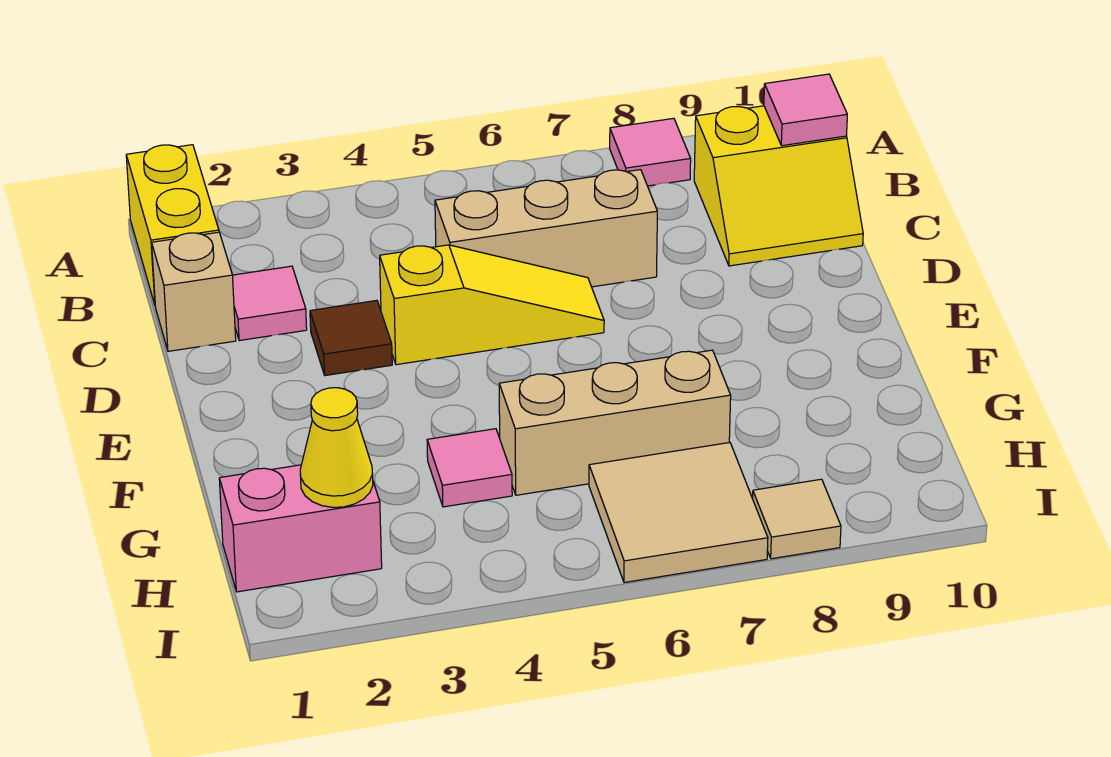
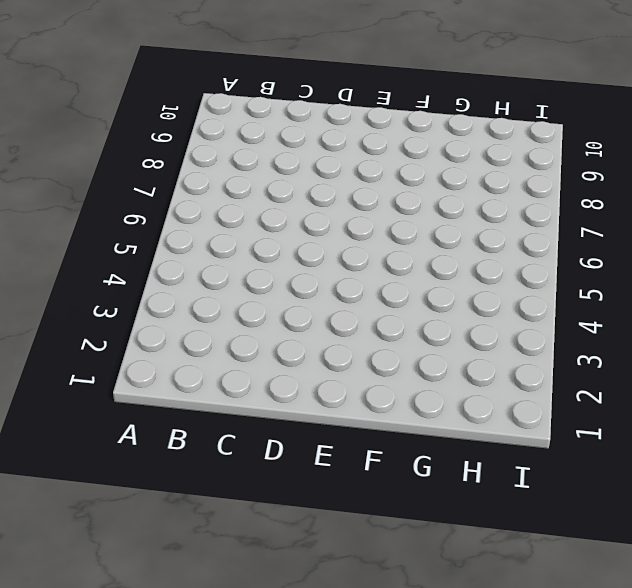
none -> yellow 1x2 brick [126,145,219,304]
none -> pink 1x1 tile [610,118,691,186]
none -> yellow 2x2 slope [694,106,863,266]

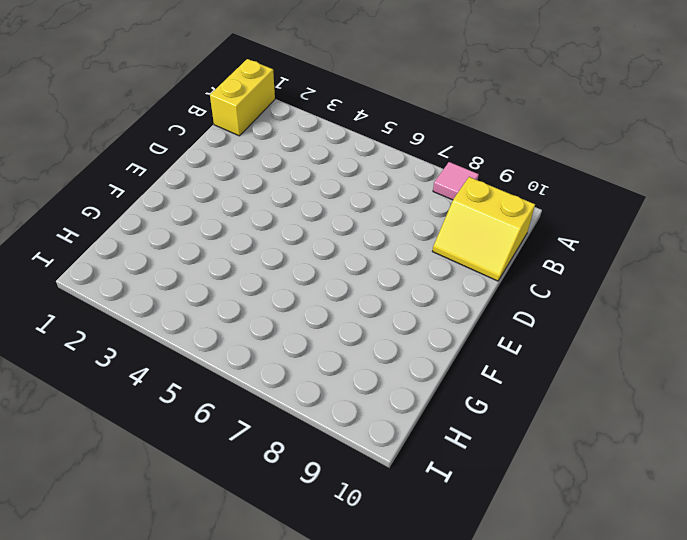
none -> tan 1x1 brick [152,232,236,351]
none -> pink 1x1 tile [233,266,307,341]
none -> tan 1x3 brick [435,170,657,287]

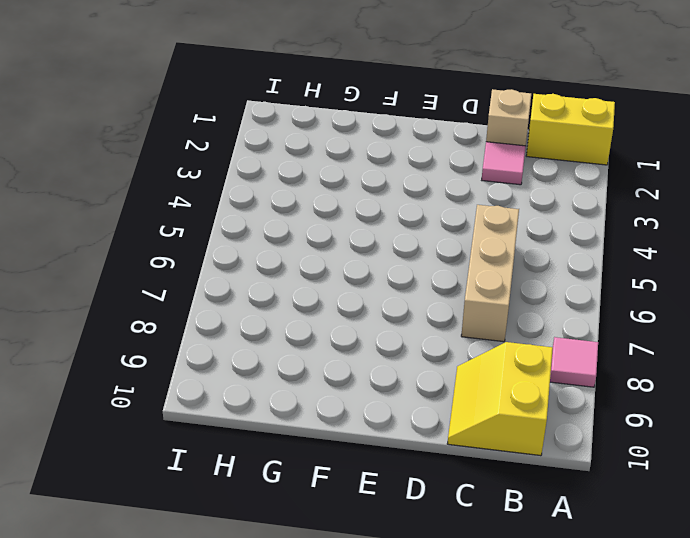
none -> brown 1x1 tile [310,300,392,376]
none -> yellow 1x3 slope [380,245,604,365]
none -> pink 1x1 tile [427,429,512,507]

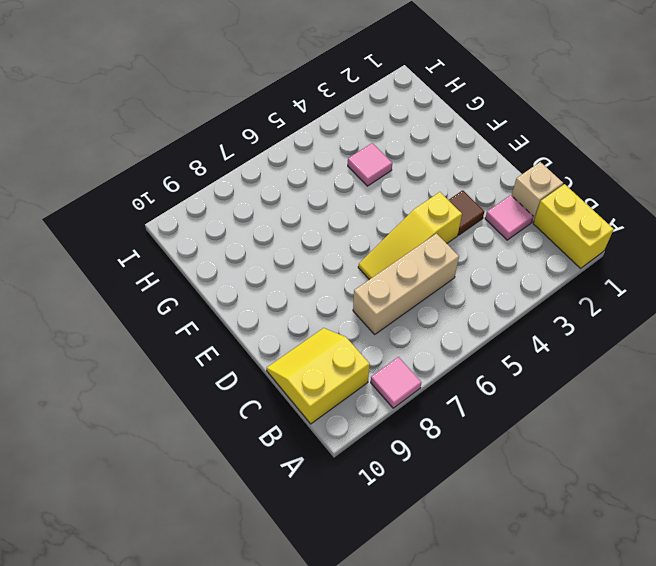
none -> tan 1x3 brick [499,350,731,495]
none -> pink 1x2 brick [219,465,382,592]
none -> tan 2x2 tile [589,442,768,583]

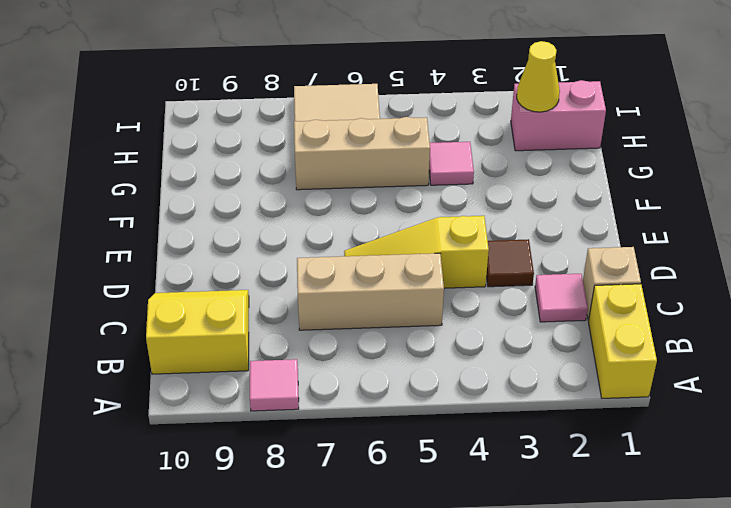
none -> tan 1x1 tile [753,479,841,559]
none -> pink 1x1 tile [764,74,847,146]

